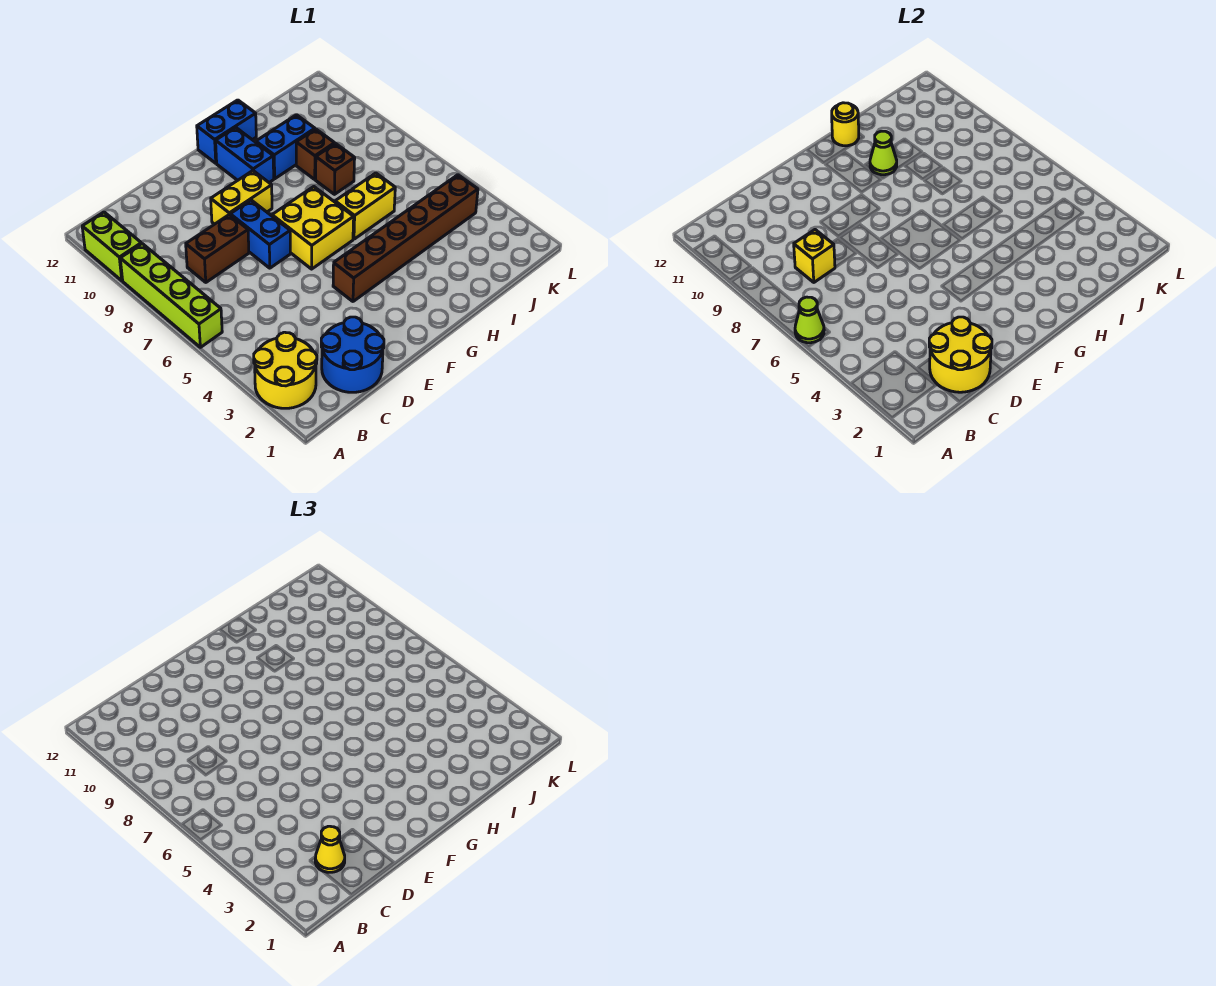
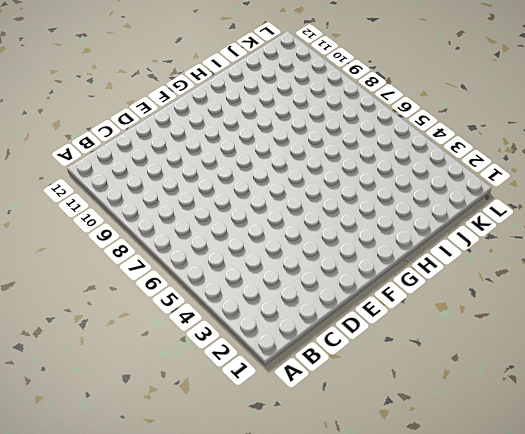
none -> yellow 2x2 round brick [254,332,317,408]
none -> lime 1x4 brick [120,244,222,347]
none -> lime 1x2 brick [82,212,141,281]

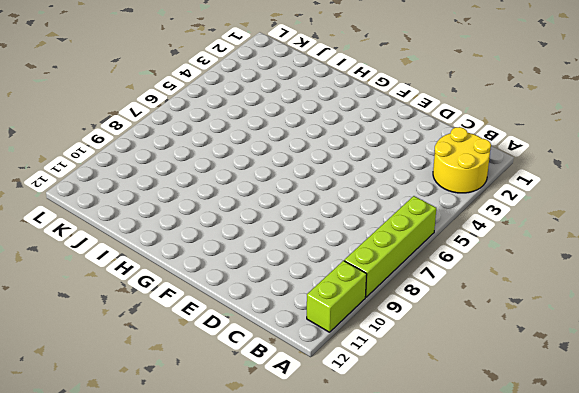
none -> blue 2x2 round brick [321,317,384,392]
none -> brown 1x2 brick [186,215,249,282]
none -> blue 1x2 brick [230,200,290,268]

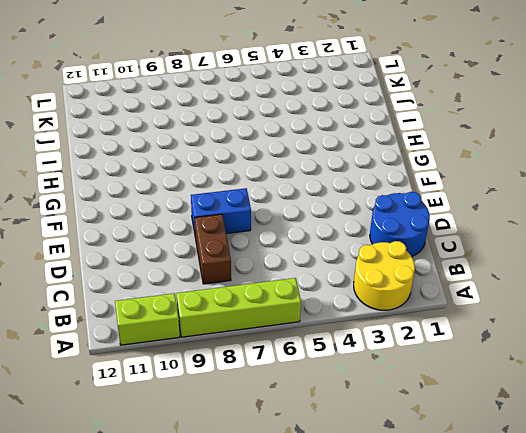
none -> yellow 1x2 brick [211,171,272,224]
none -> brown 1x6 brick [333,175,478,301]
none -> yellow 2x2 brick [272,187,354,269]

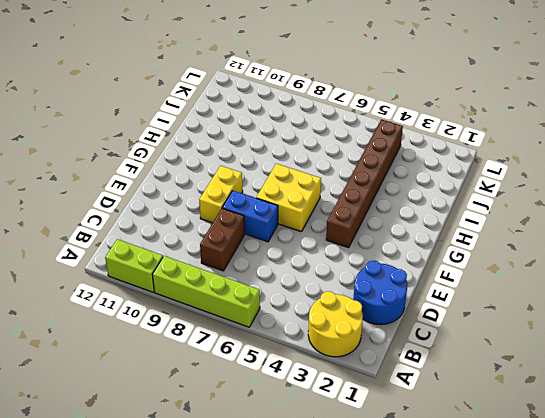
none -> blue 1x2 brick [216,127,274,182]
none -> blue 1x2 brick [197,100,256,163]
none -> yellow 1x2 brick [335,173,395,239]

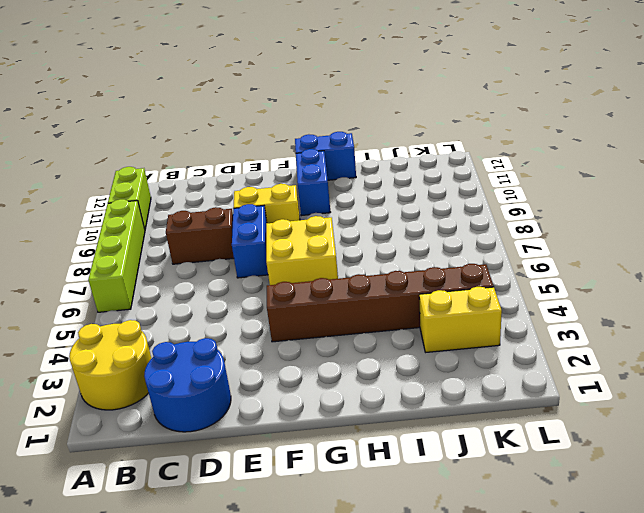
yellow 1x2 brick [419,287,502,352] -> yellow 1x2 brick moved to [335,173,395,239]
none -> blue 1x2 brick [256,115,315,179]
none -> brown 1x1 brick [316,144,355,194]
none -> brown 1x1 brick [296,129,335,179]

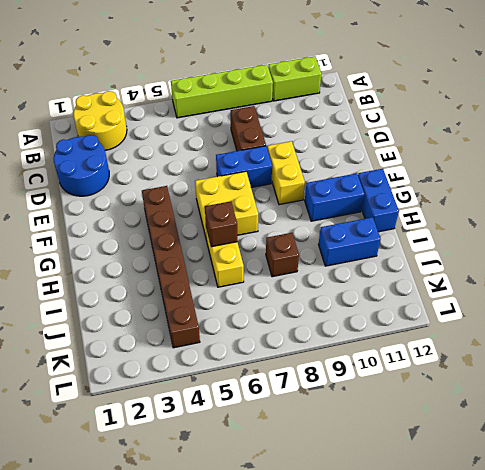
brown 1x1 brick [205,201,237,247] -> brown 1x1 brick moved to [296,129,335,179]
blue 1x2 brick [318,217,381,266] -> blue 1x2 brick turned to [256,115,315,179]
none -> lime 1x1 cone [795,297,824,343]
none -> yellow 2x2 round brick [929,317,992,392]
none -> yellow 1x1 brick [794,230,835,282]

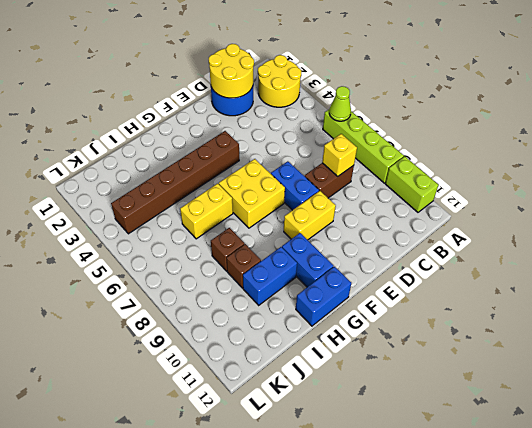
none -> lime 1x1 cone [870,131,897,175]
none -> yellow 1x1 round brick [832,103,859,146]
none -> yellow 1x1 cone [315,826,345,872]

